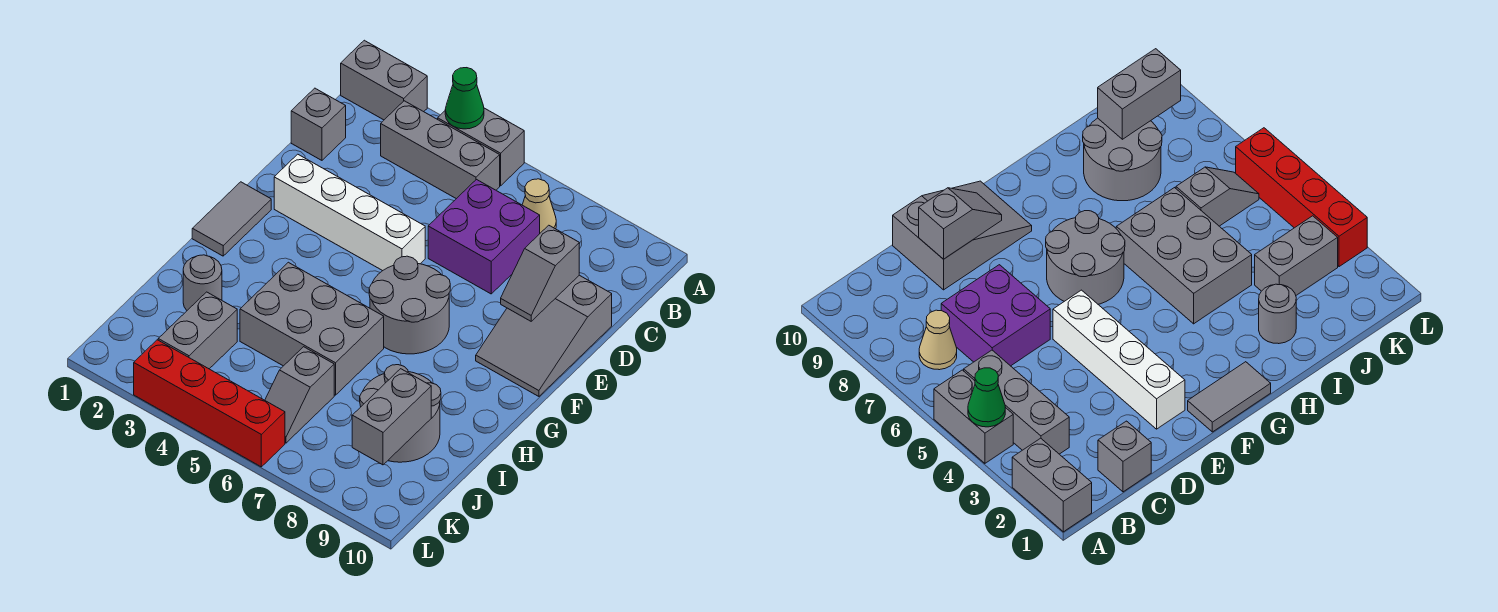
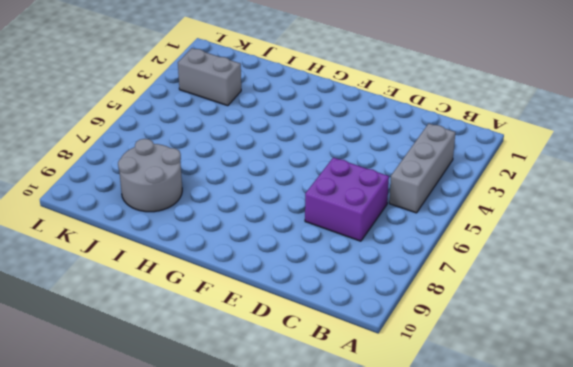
none -> grey 1x2 brick [341,40,427,120]
none -> grey 1x2 brick [438,108,524,186]
none -> tan 1x1 cone [522,179,556,233]

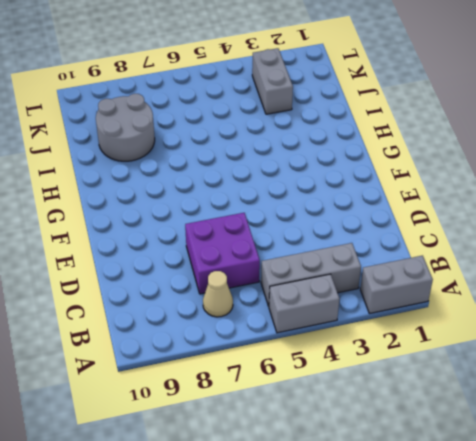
none -> grey 1x1 brick [291,88,346,160]
none -> grey 2x3 slope [476,275,612,396]
none -> white 1x4 brick [274,154,425,271]

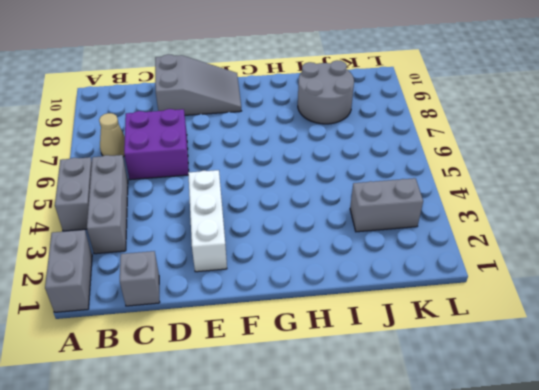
white 1x3 brick [188,170,227,272] -> white 1x4 brick [274,154,425,271]
none -> grey 1x2 tile [192,182,271,256]
none -> grey 2x2 round brick [369,256,450,354]
none -> grey 2x3 brick [240,262,384,395]

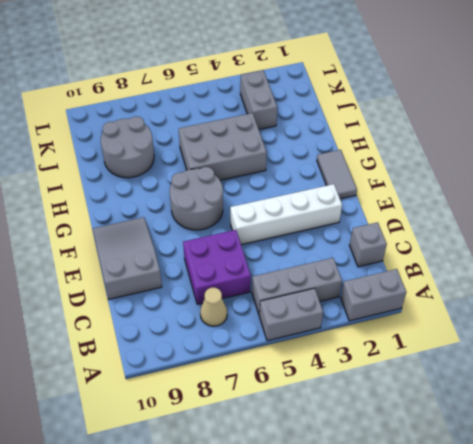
none -> grey 1x1 round brick [183,255,222,310]
none -> grey 1x2 slope [265,347,334,443]
none -> red 1x4 brick [134,340,285,467]

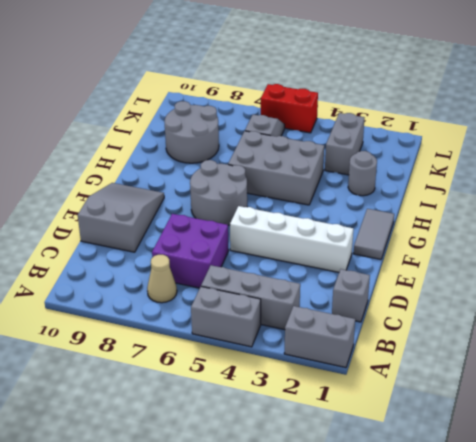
red 1x2 brick [261,84,318,133] -> red 1x4 brick [134,340,285,467]
none -> green 1x1 cone [445,68,484,129]
none -> grey 1x2 slope [501,225,579,321]
none -> grey 1x2 brick [352,369,431,465]

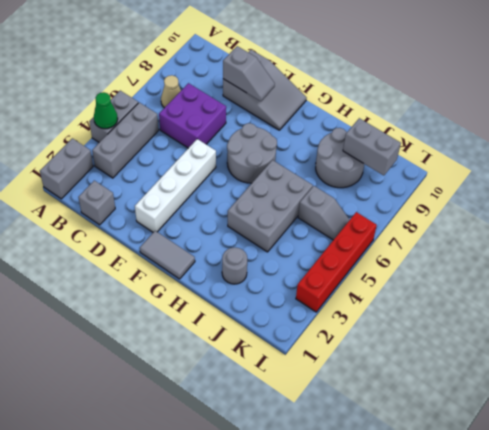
none -> grey 1x2 brick [158,292,237,369]

